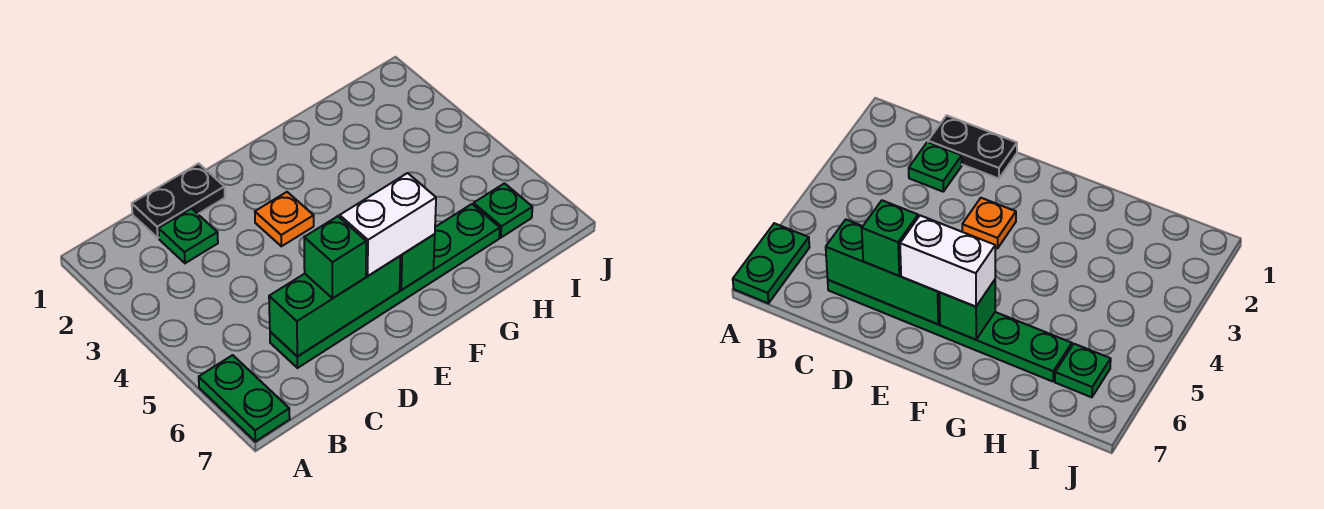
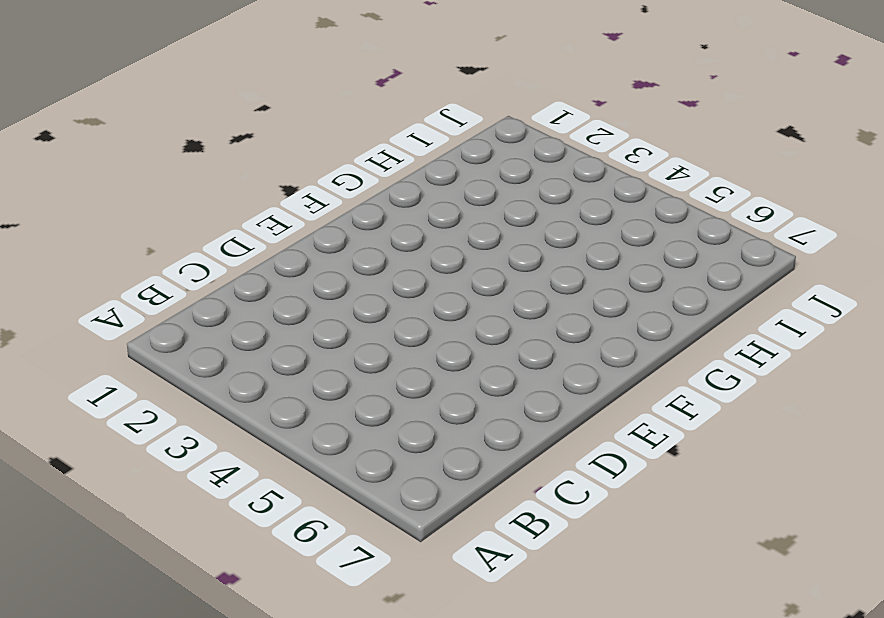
none -> green 1x2 plate [199,355,290,441]
none -> black 1x2 plate [132,163,225,238]

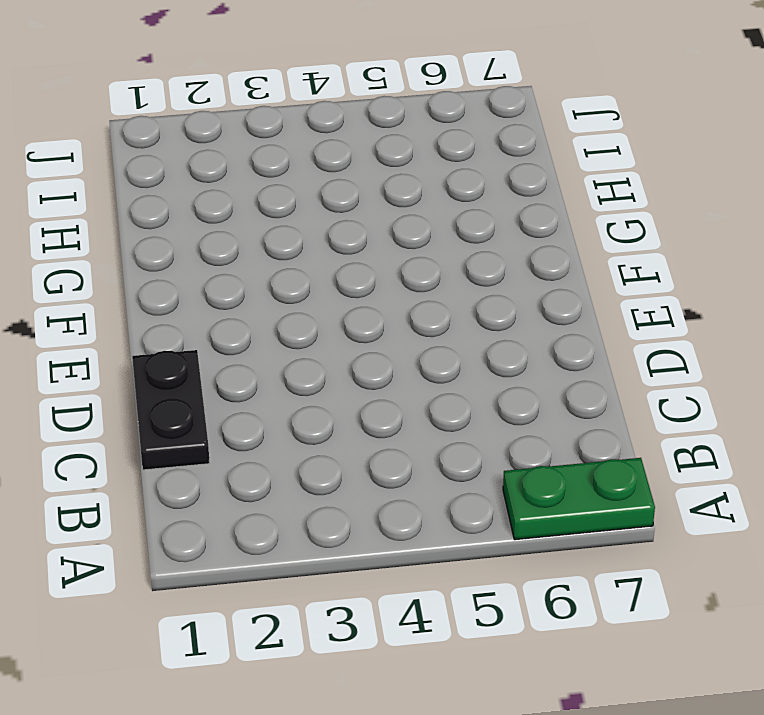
none -> green 1x1 plate [159,208,218,263]
none -> green 1x6 plate [270,204,500,368]

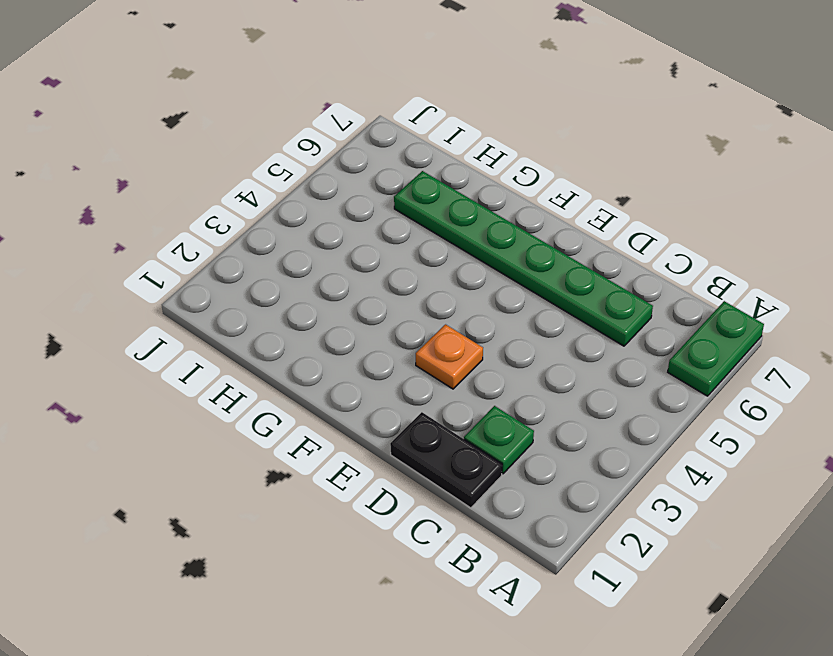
none -> green 1x1 plate [474,183,532,238]
none -> green 1x3 brick [269,256,401,357]

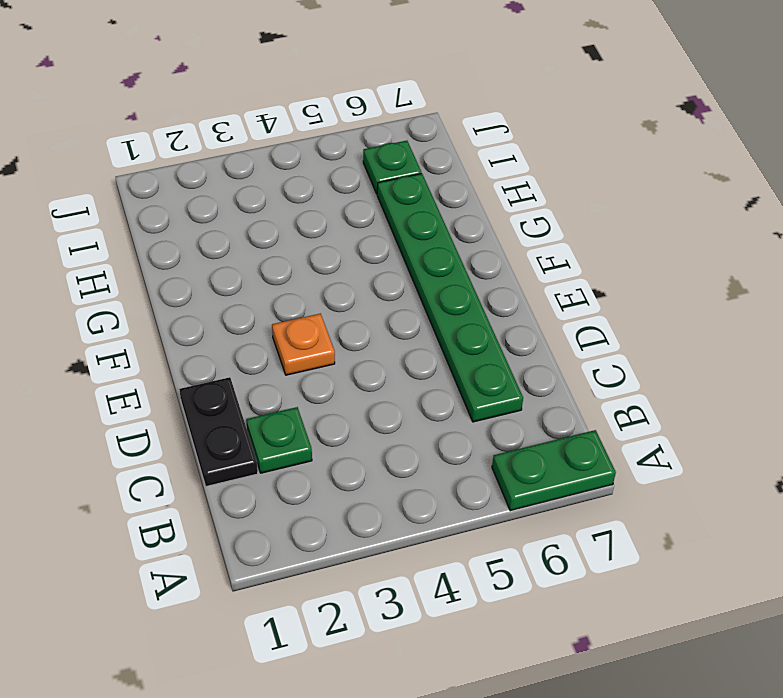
none -> green 1x3 brick [269,256,401,357]
none -> green 1x1 brick [400,234,435,290]

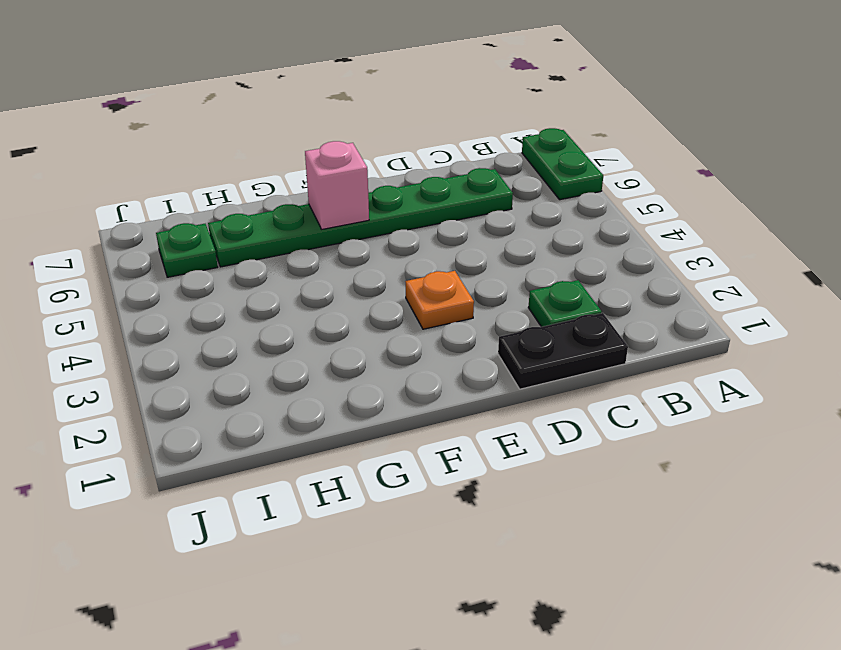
pink 1x1 brick [305,141,369,229] -> green 1x1 brick [400,234,435,290]
none -> green 1x3 brick [269,256,401,357]
none -> green 1x1 brick [304,216,366,298]

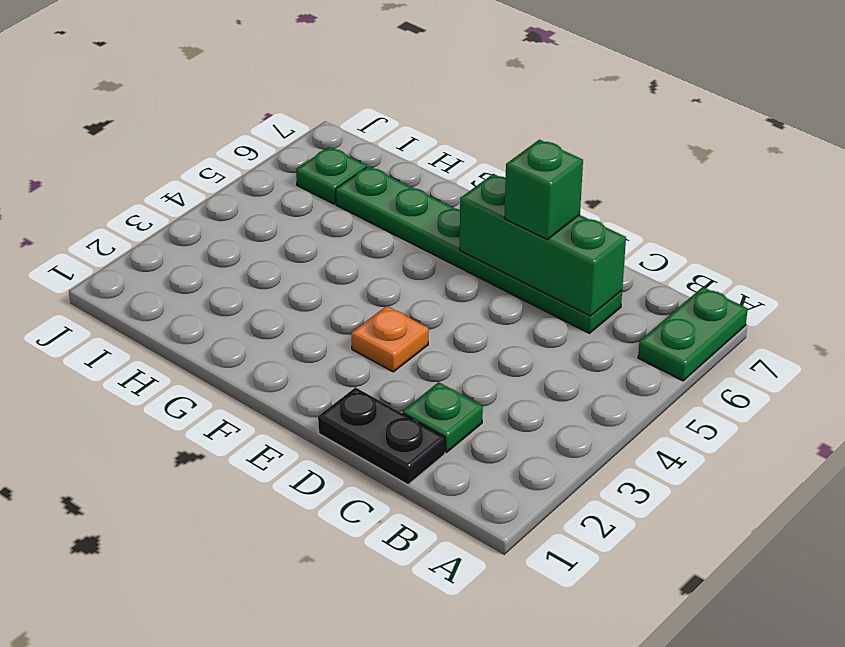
none -> green 1x1 brick [400,234,435,290]
none -> white 1x2 brick [340,173,436,276]

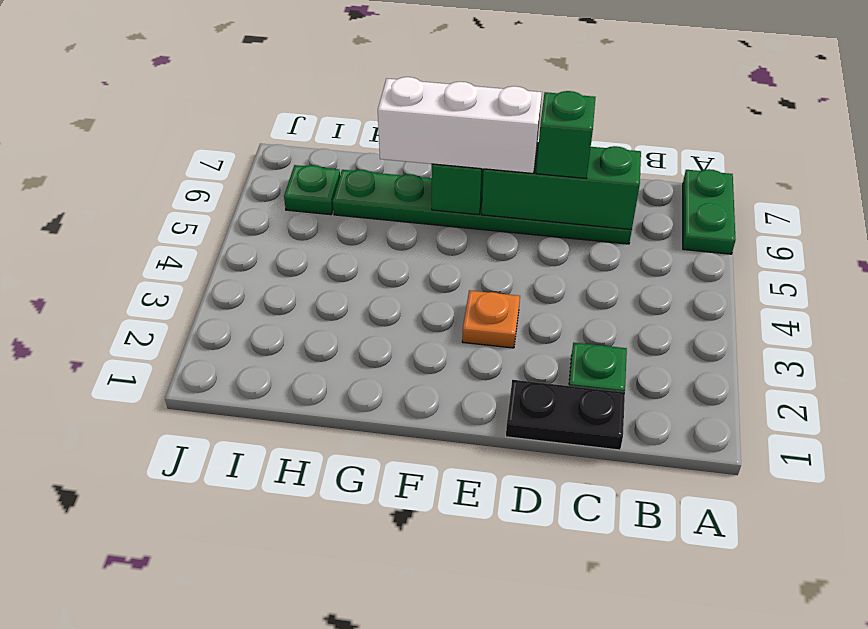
white 1x3 brick [378,77,542,173] -> white 1x2 brick [340,173,436,276]

